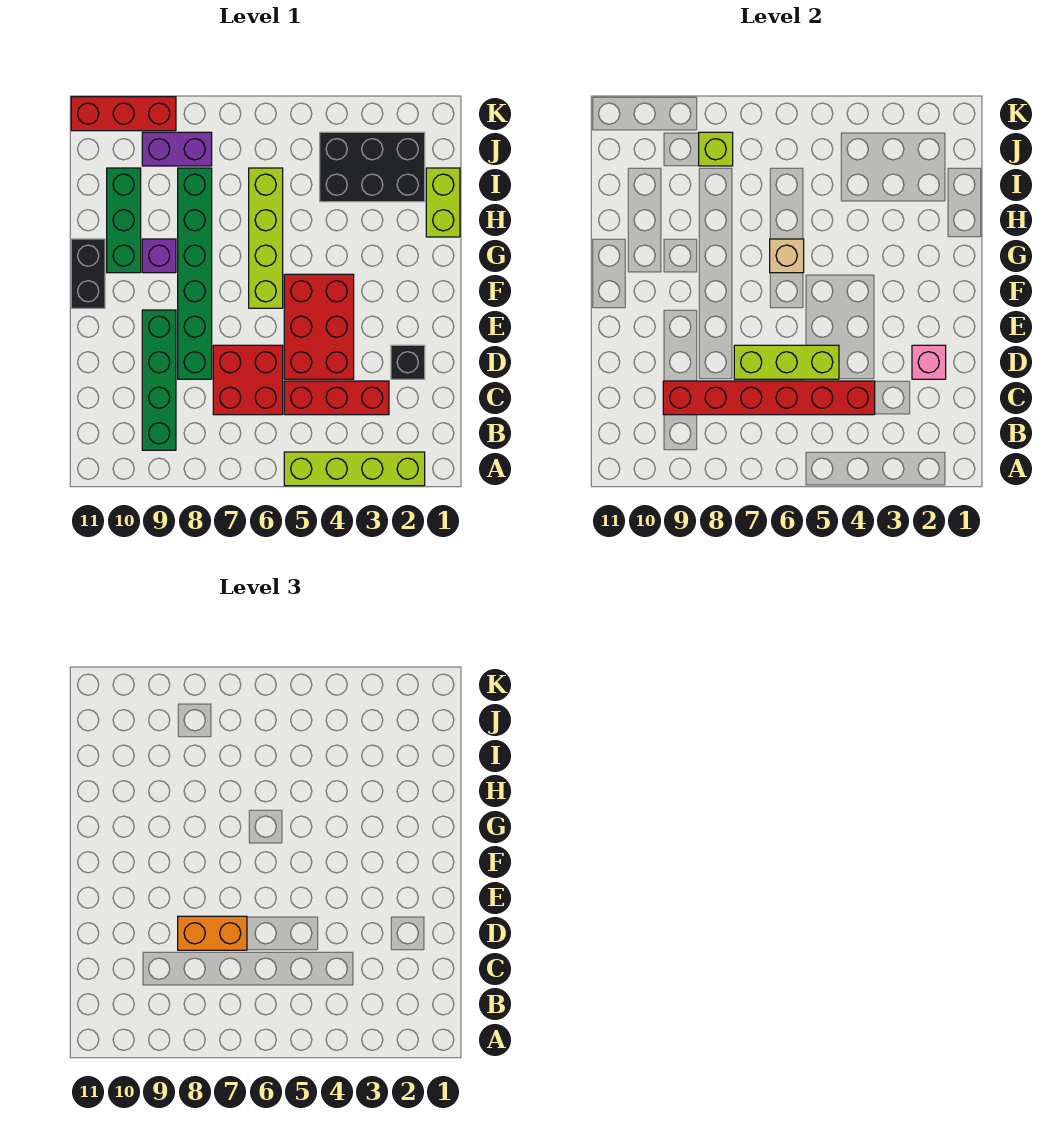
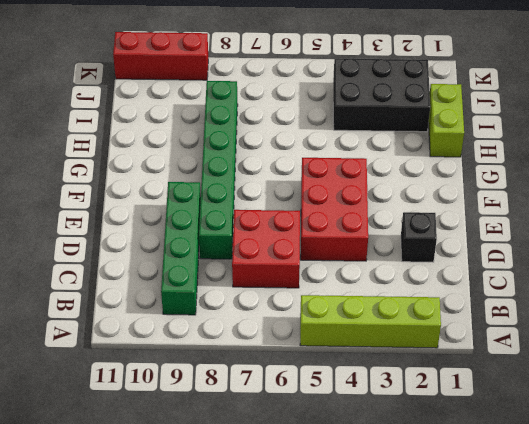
none -> red 1x3 brick [284,381,389,415]
none -> lime 1x4 brick [249,168,283,308]
none -> black 1x2 brick [71,239,105,308]

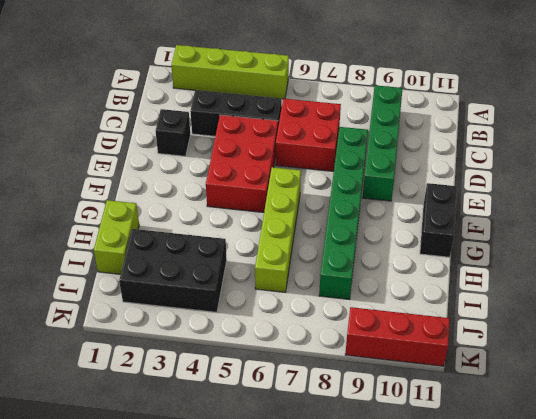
black 1x3 brick [190,90,282,136] -> red 1x3 brick [284,381,389,415]
none -> purple 1x1 brick [142,239,176,273]
none -> green 1x3 brick [107,168,141,273]
none -> purple 1x2 brick [142,132,212,166]

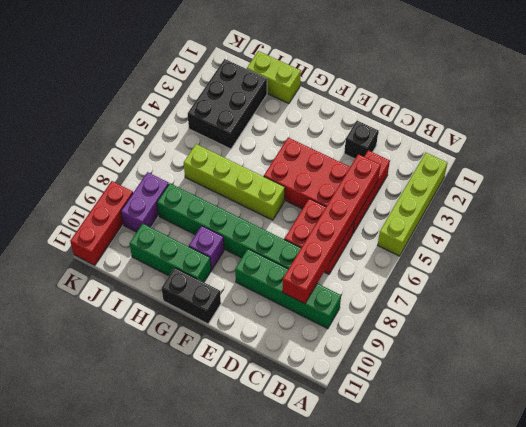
none -> pink 1x1 brick [912,345,946,379]
none -> lime 1x3 brick [734,345,839,379]
none -> tan 1x1 brick [770,239,804,273]

